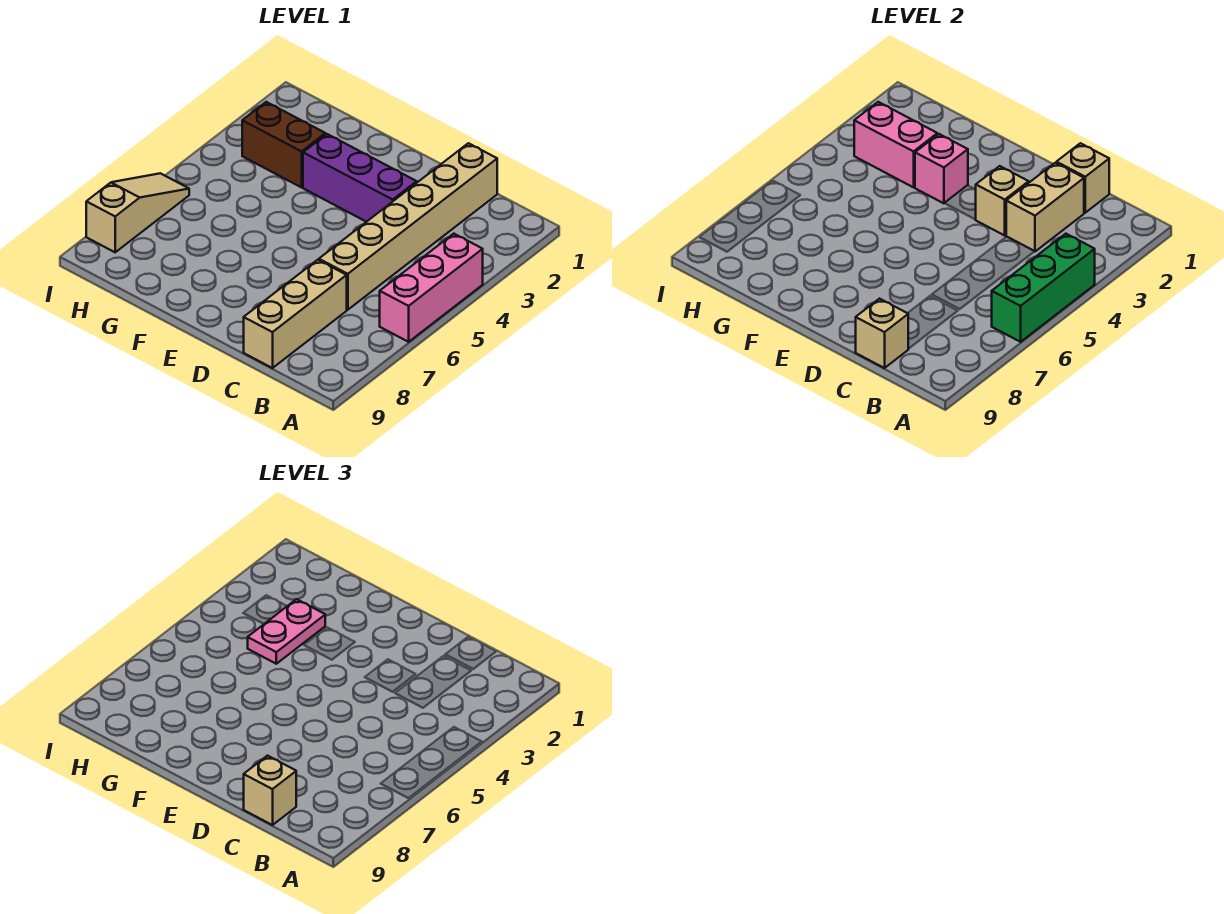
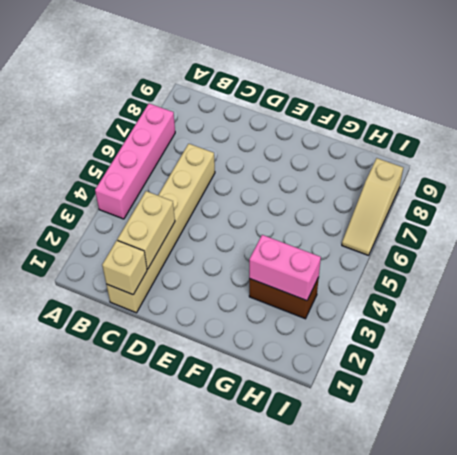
pink 1x4 brick [95,104,175,219] -> pink 1x3 brick [380,234,483,342]
none -> tan 1x3 brick [244,260,347,368]
none -> purple 1x3 brick [303,134,417,222]
none -> green 1x3 brick [992,234,1095,342]

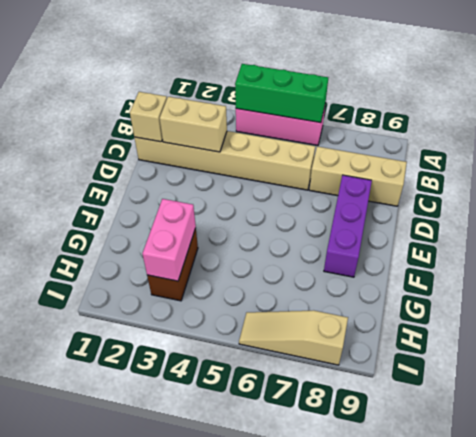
purple 1x3 brick [324,175,372,277] -> purple 1x3 brick moved to [303,134,417,222]
none -> tan 1x1 brick [856,299,908,368]
none -> tan 1x1 brick [975,166,1029,235]
none -> pink 1x1 brick [915,134,968,203]

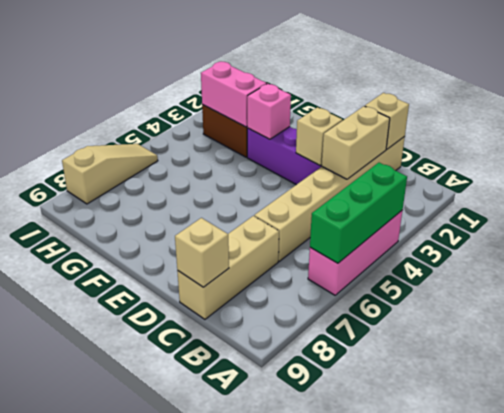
none -> tan 1x1 brick [244,756,296,825]
none -> pink 1x2 plate [248,599,325,664]

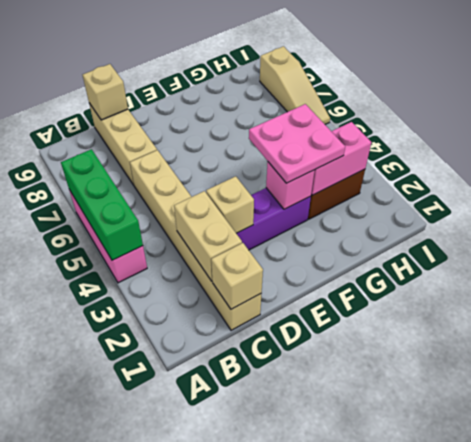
pink 2x2 plate [249,104,345,183] -> pink 1x2 plate [248,599,325,664]
none -> tan 1x1 brick [244,756,296,825]

